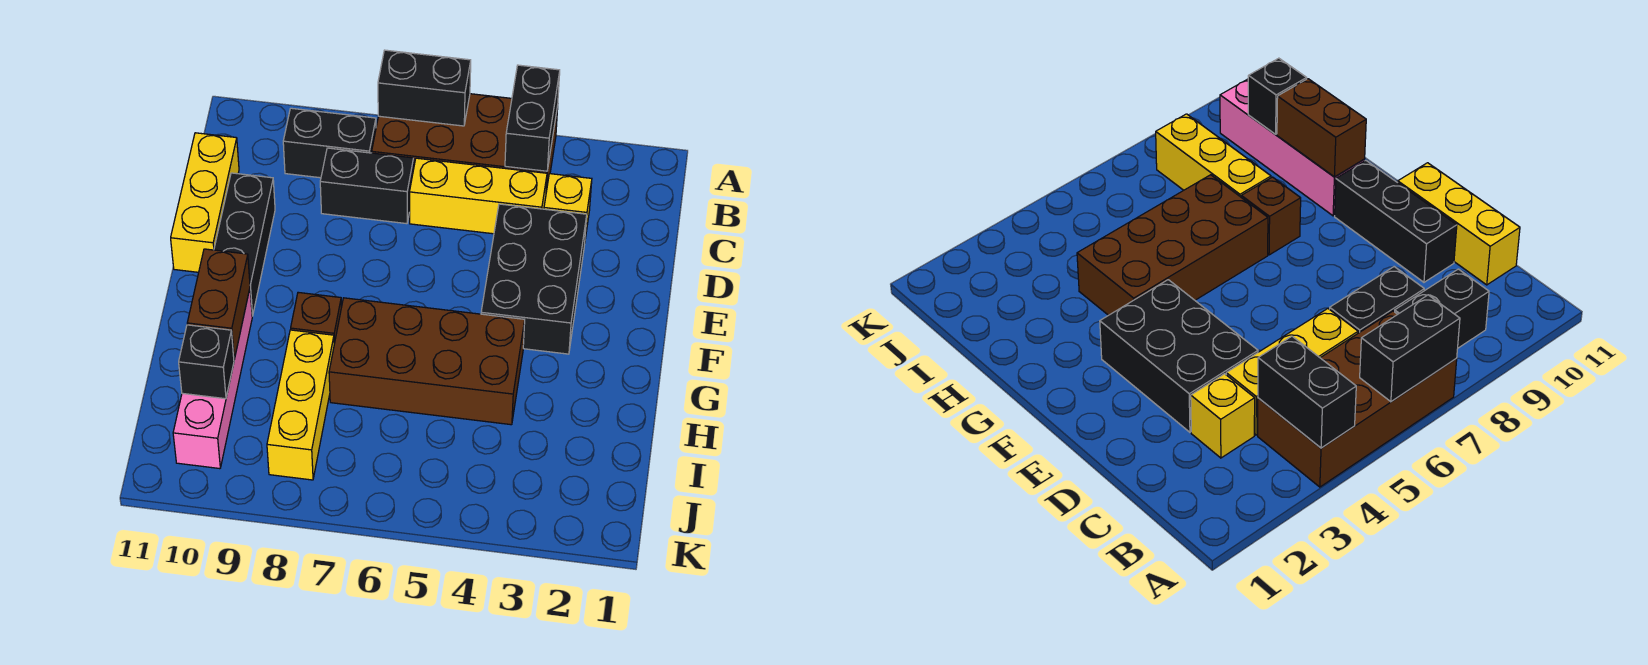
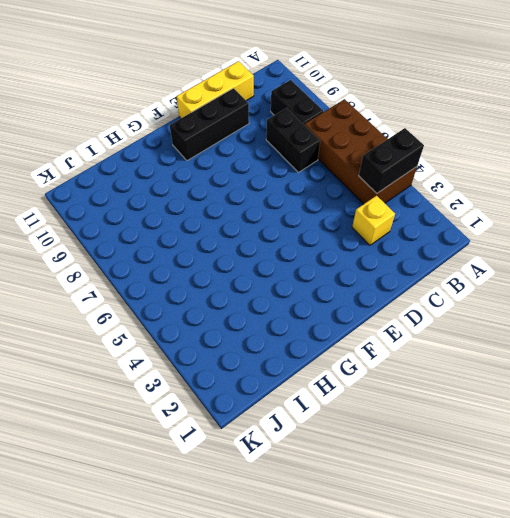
none -> yellow 1x3 brick [410,158,547,234]
none -> black 2x3 brick [481,204,587,354]
none -> brown 2x4 brick [329,298,525,425]

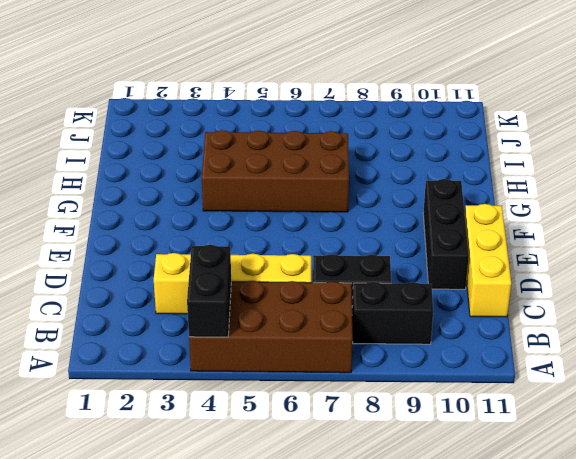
none -> black 2x3 brick [481,204,587,354]
none -> brown 1x1 brick [291,292,342,344]
none -> pink 1x4 brick [173,289,252,469]

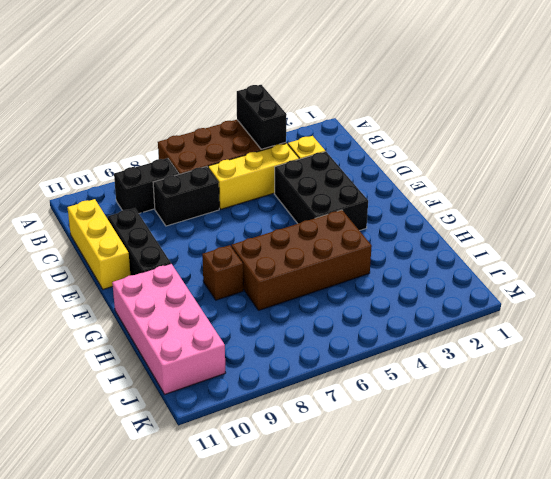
pink 2x4 brick [112,264,225,394] -> pink 1x4 brick [173,289,252,469]
none -> yellow 1x3 brick [267,330,334,480]
none -> black 1x2 brick [378,50,471,126]
none -> brown 1x2 brick [187,249,250,359]

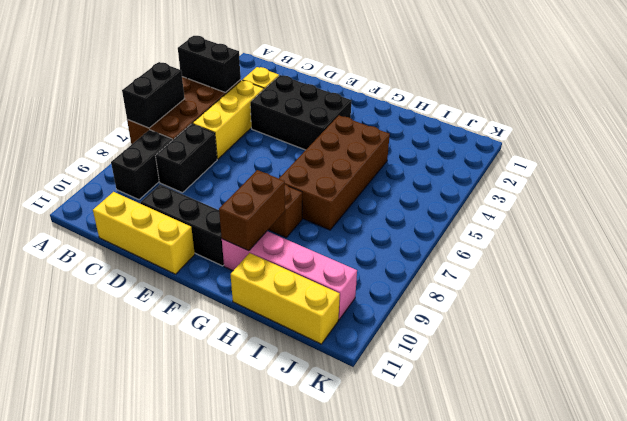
brown 1x2 brick [219,170,285,251] -> brown 1x2 brick turned to [187,249,250,359]
yellow 1x3 brick [231,253,340,344] -> yellow 1x3 brick moved to [267,330,334,480]
none -> black 1x1 brick [179,325,234,399]

